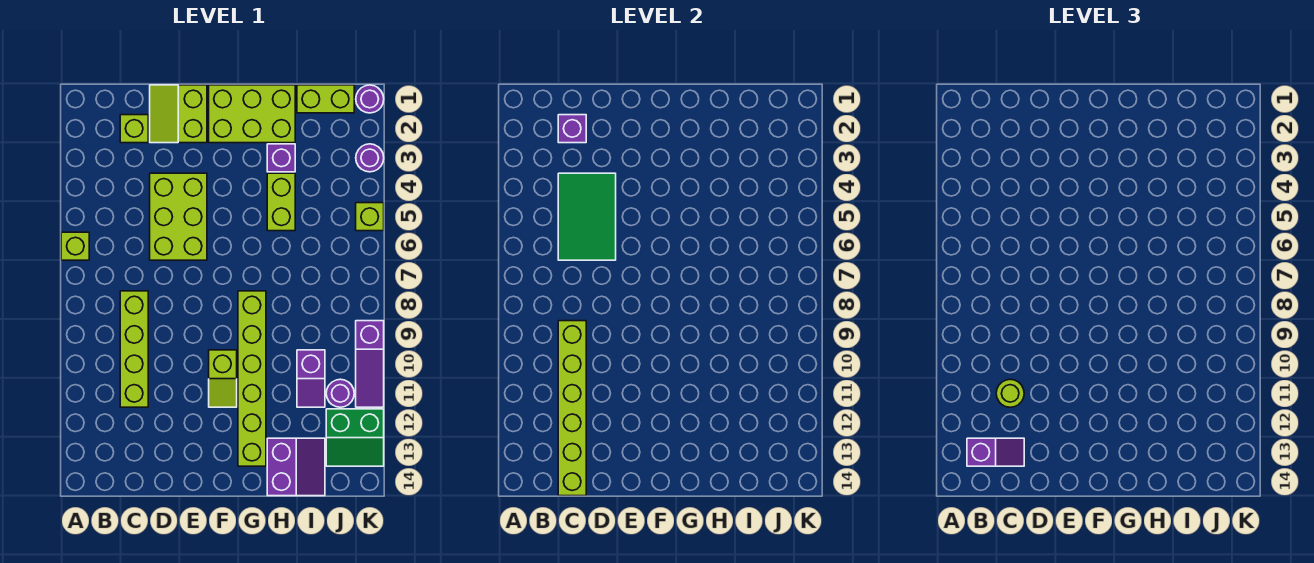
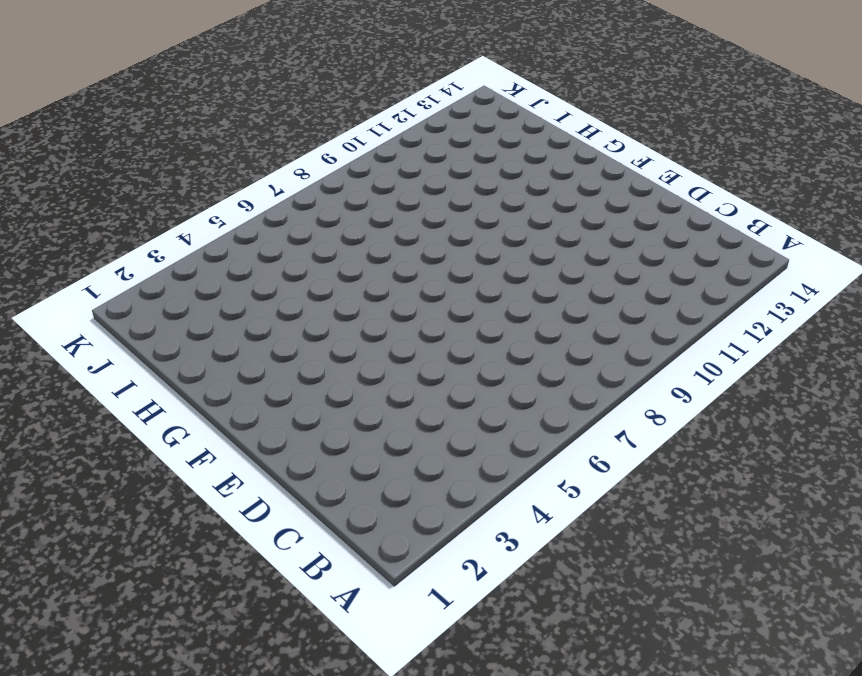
none -> lime 1x1 brick [61,232,89,260]
none -> lime 1x1 brick [120,115,148,143]
none -> lime 1x4 brick [120,291,148,407]

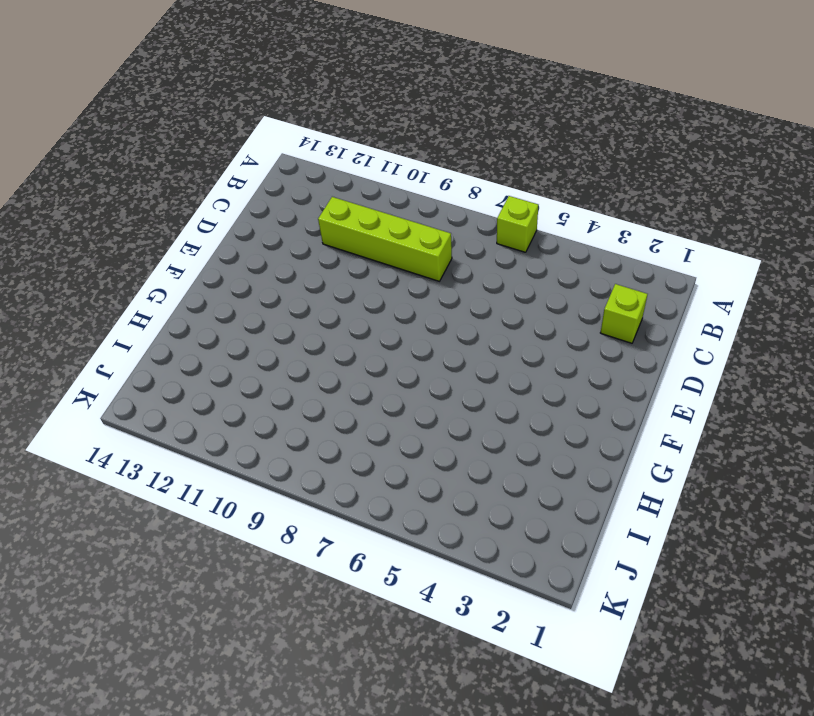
none -> lime 2x2 slope [150,85,207,143]
none -> lime 2x3 brick [150,173,207,260]
none -> lime 2x3 brick [209,85,295,143]

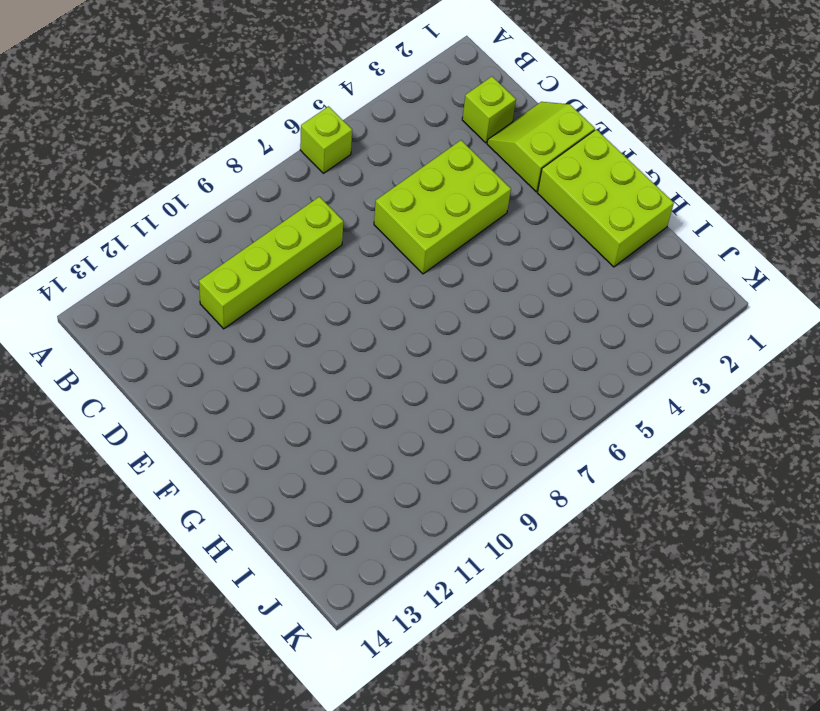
none -> lime 1x2 slope [209,350,237,407]
none -> lime 1x6 brick [238,291,266,466]
none -> purple 1x1 brick [267,144,295,172]

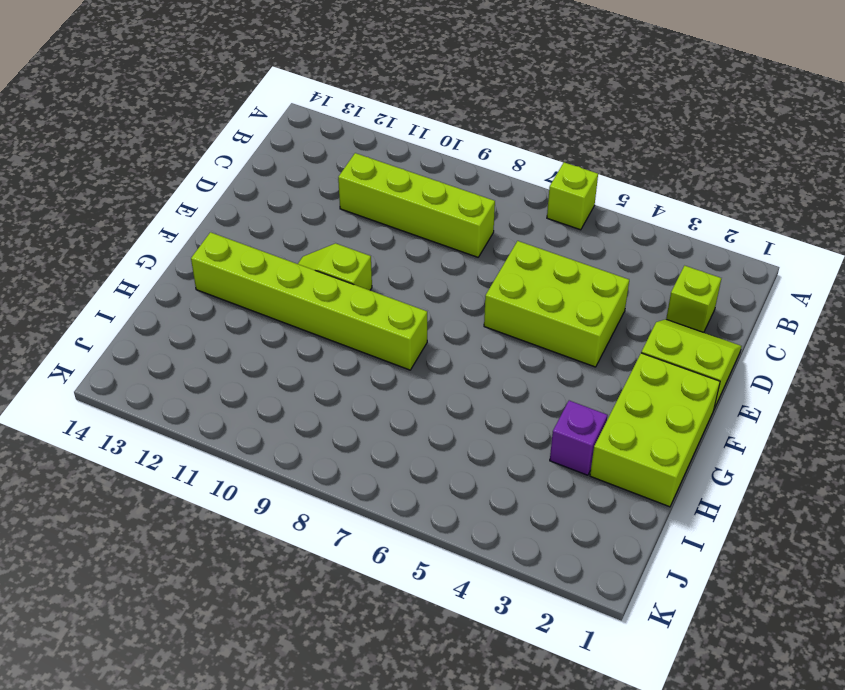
none -> lime 1x2 brick [267,173,295,231]
none -> purple 2x2 slope [267,438,325,496]
none -> lime 1x2 brick [297,85,354,113]

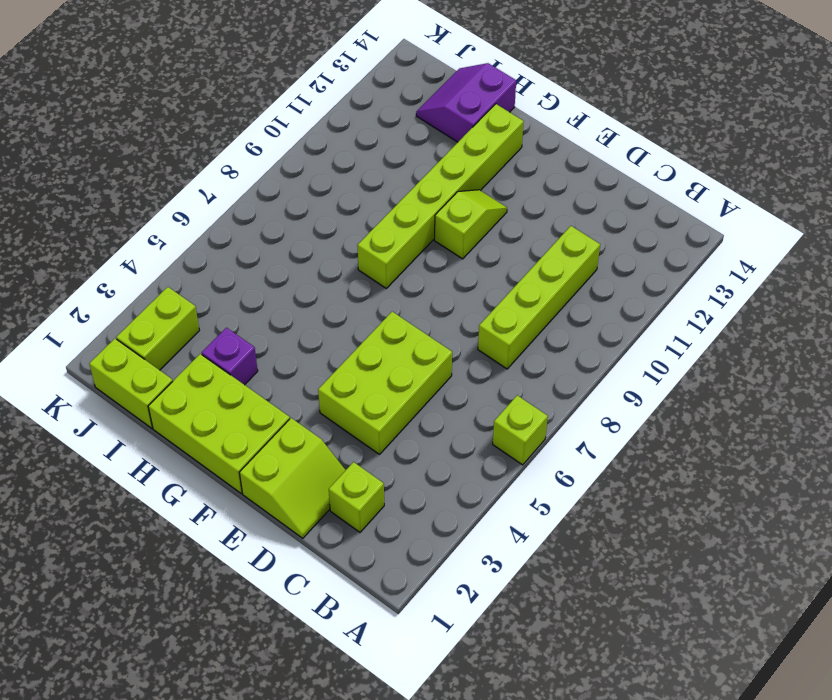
lime 1x2 brick [116,287,199,370] -> lime 1x2 brick moved to [267,173,295,231]
none -> purple 1x2 slope [297,350,325,407]
none -> purple 1x1 round brick [326,379,354,407]
none -> green 2x2 slope [326,409,384,466]

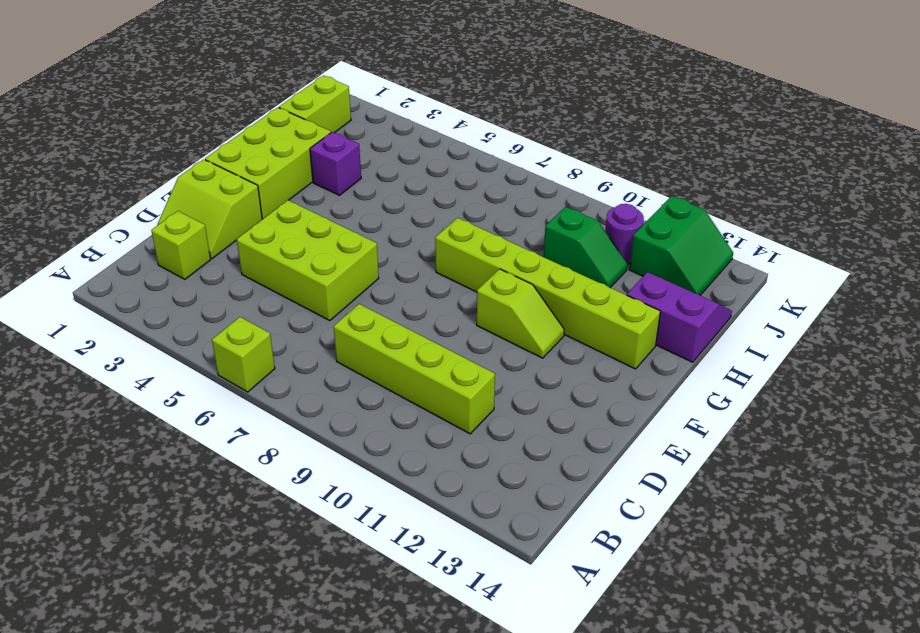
green 1x2 slope [544,207,627,287] -> purple 1x2 slope [297,350,325,407]
none -> lime 1x2 brick [267,173,295,231]
none -> purple 1x1 round brick [356,85,384,113]
none -> purple 1x1 round brick [356,144,384,172]

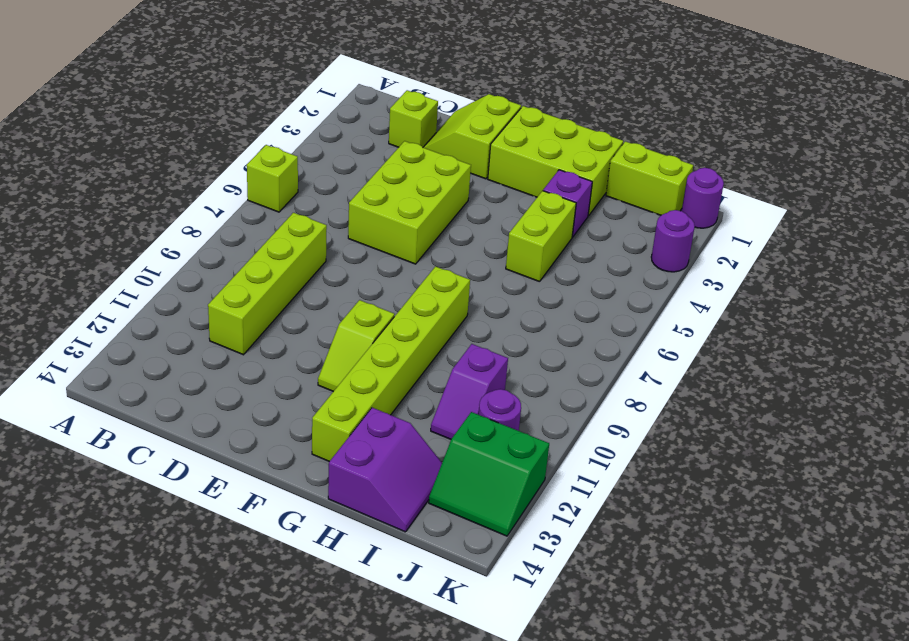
none -> lime 1x1 brick [356,203,384,231]
none -> purple 1x3 slope [356,321,384,407]
none -> purple 1x1 brick [558,115,586,143]

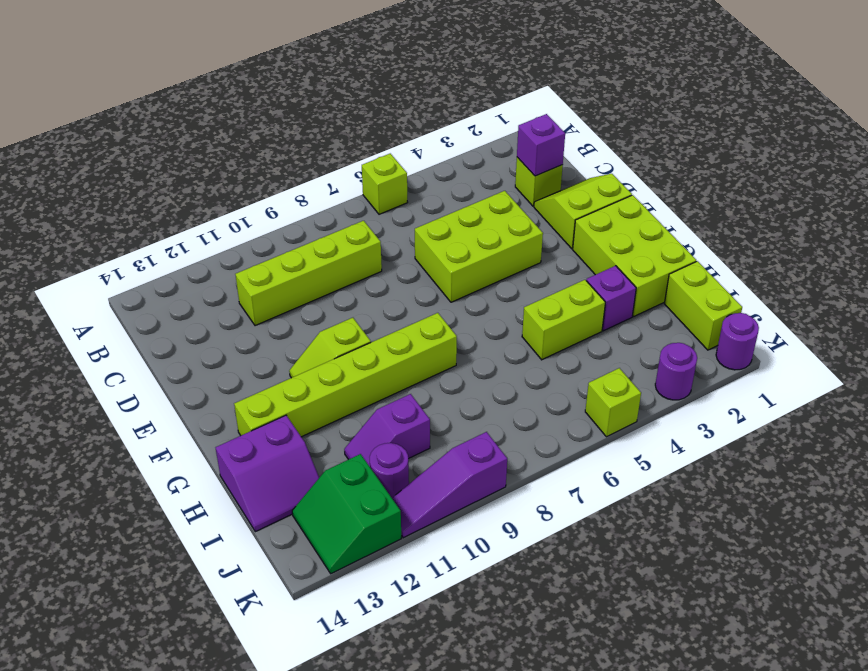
none -> green 2x3 tile [558,173,616,260]
none -> lime 1x6 brick [558,321,586,496]
none -> purple 1x2 slope [967,438,1024,466]

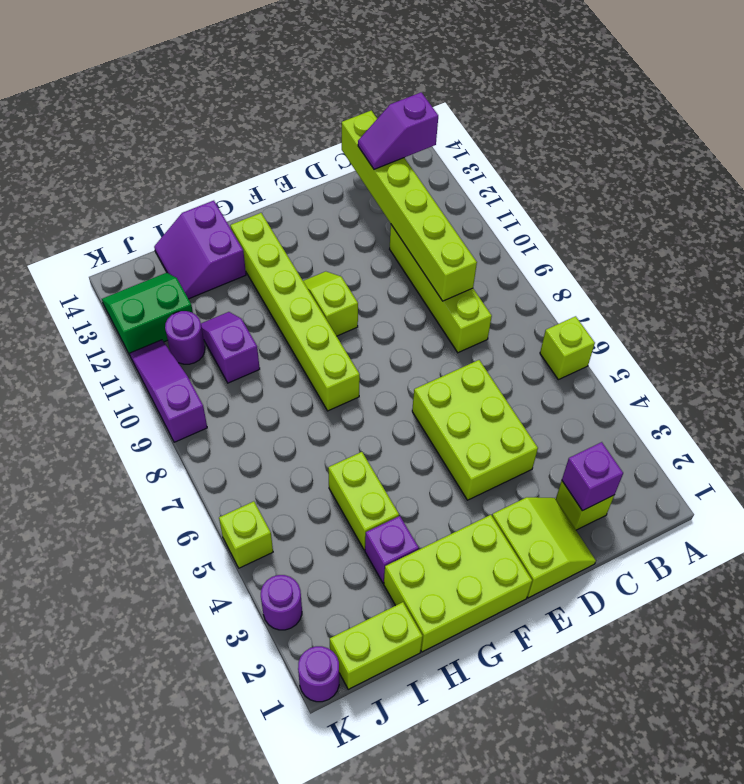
none -> green 2x3 tile [558,173,616,260]
none -> lime 1x1 round brick [996,379,1024,407]

